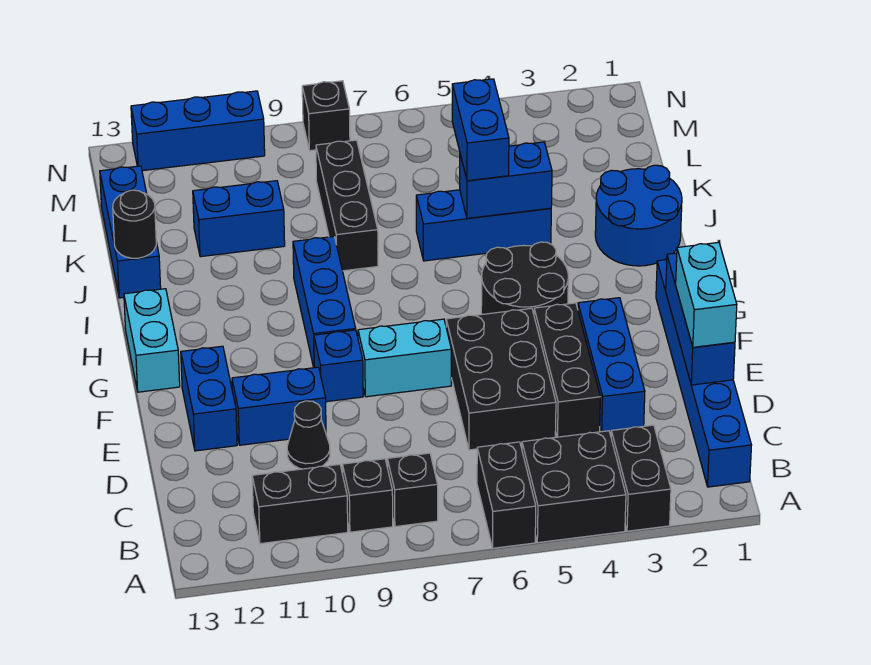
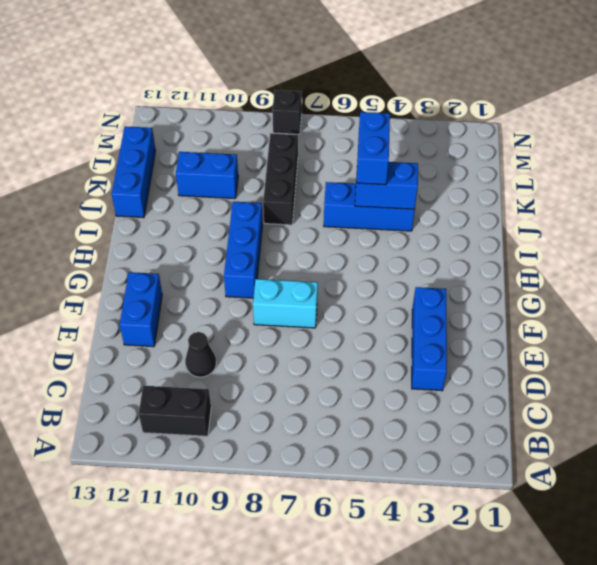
none -> black 1x2 brick [611,425,671,531]
none -> black 2x2 brick [522,431,626,543]
none -> black 1x2 brick [477,442,536,548]
none -> blue 1x6 brick [656,260,752,487]

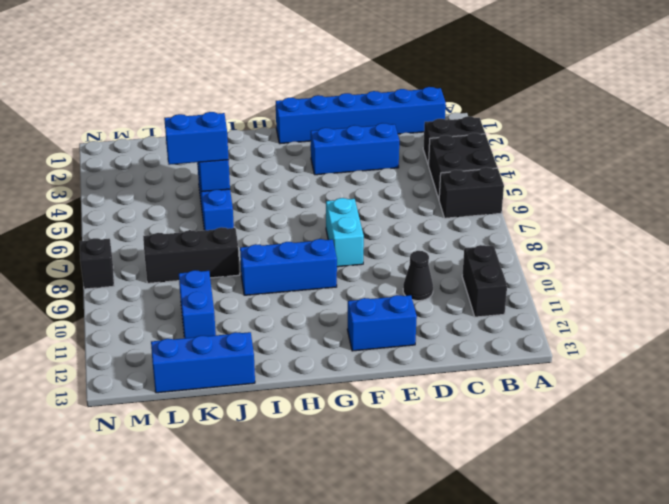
none -> black 1x1 brick [387,453,438,527]
none -> black 1x1 brick [342,459,393,532]
none -> black 1x3 brick [534,303,600,437]
none -> black 2x3 brick [446,308,556,450]

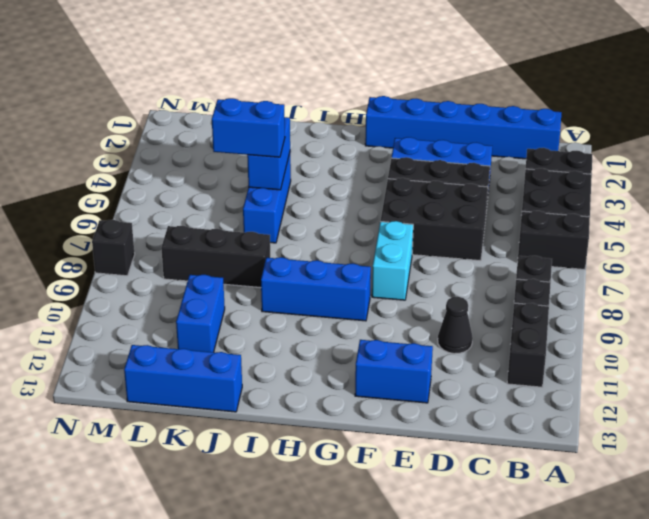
none -> blue 1x2 brick [232,367,326,445]
none -> blue 1x1 brick [314,330,363,402]
none -> black 2x2 round brick [481,242,568,314]
none -> cyan 1x2 brick [124,289,180,392]

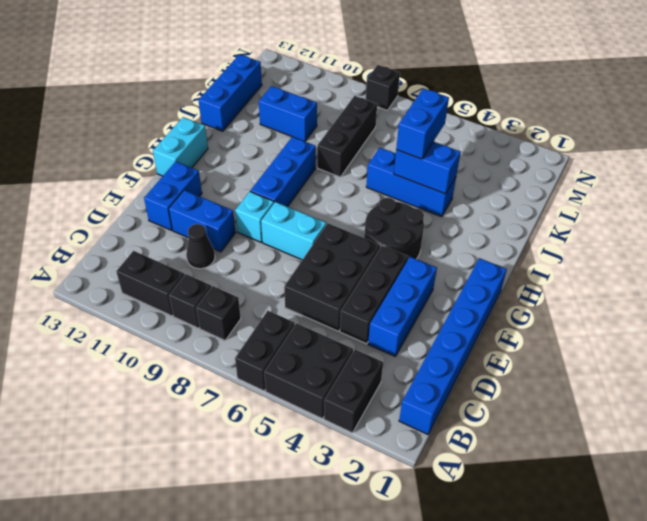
cyan 1x1 brick [235,192,274,242] -> blue 1x1 brick [314,330,363,402]
none -> blue 2x2 round brick [595,165,682,266]
none -> blue 1x3 brick [131,91,265,171]
none -> blue 1x3 brick [666,253,735,385]
none -> black 1x1 round brick [113,190,156,258]

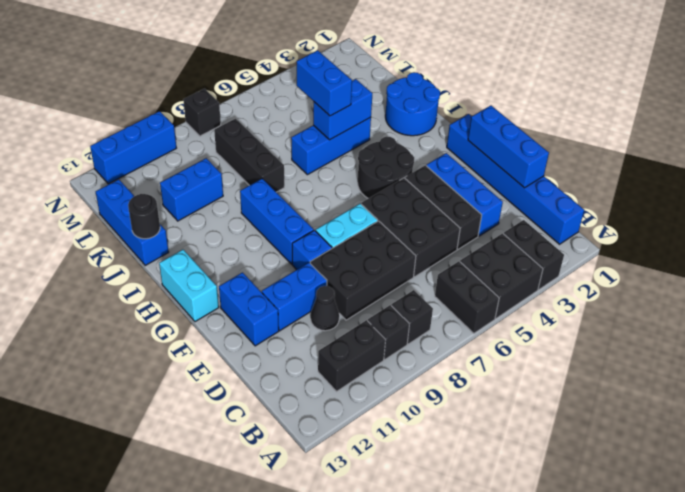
black 2x3 brick [310,221,416,320] -> none
none -> cyan 1x2 brick [676,242,737,347]

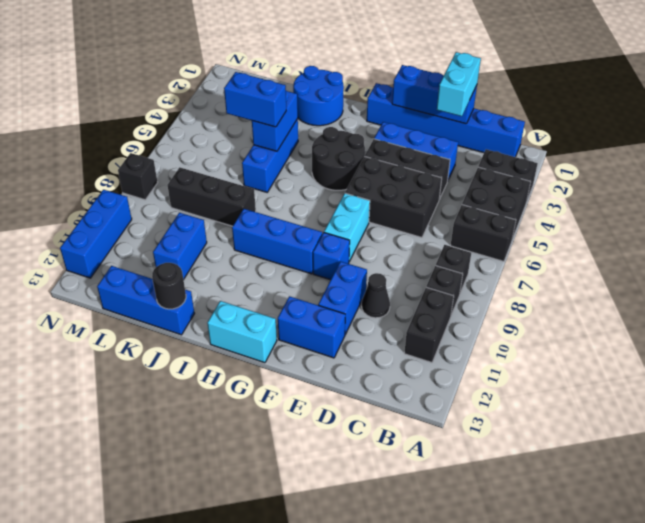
cyan 1x2 brick [437,52,481,116] -> cyan 1x2 brick turned to [676,242,737,347]

